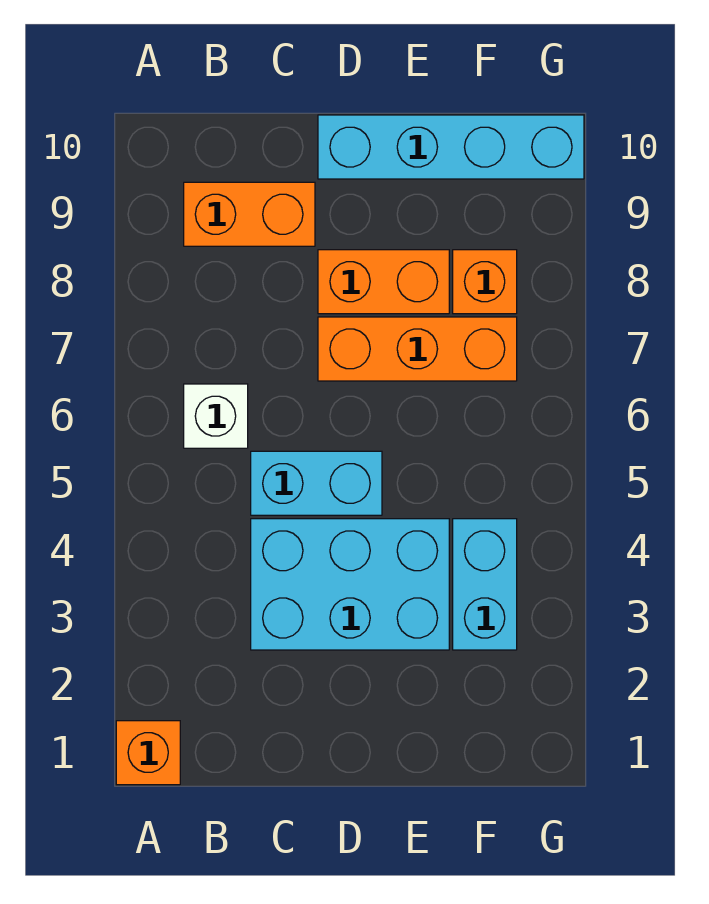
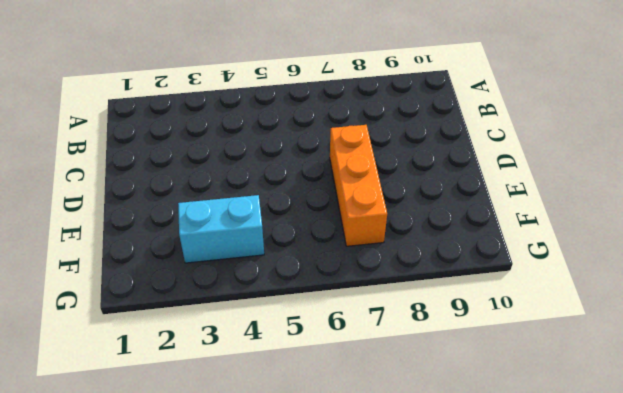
none -> orange 1x1 brick [116,721,180,785]
none -> white 1x1 brick [184,384,248,448]

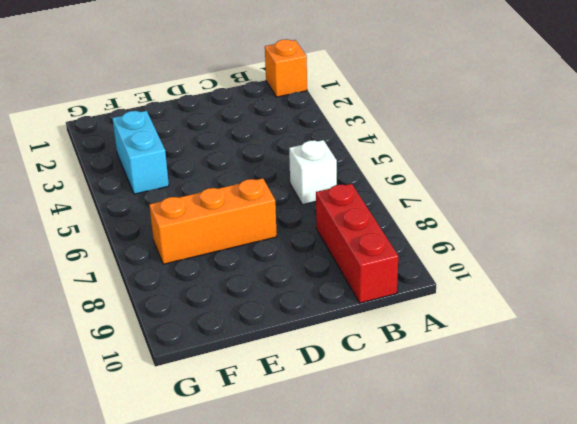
red 1x3 brick [316,184,398,303] -> orange 1x2 brick [184,182,315,246]
none -> cyan 2x3 brick [251,519,449,650]
none -> cyan 1x2 brick [251,451,382,515]

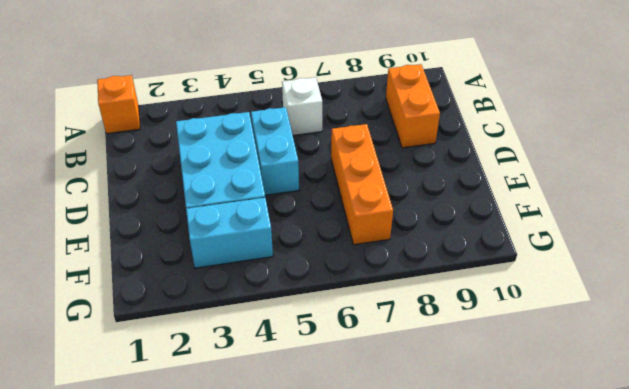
none -> orange 1x2 brick [318,250,449,314]
none -> cyan 1x4 brick [318,115,584,179]

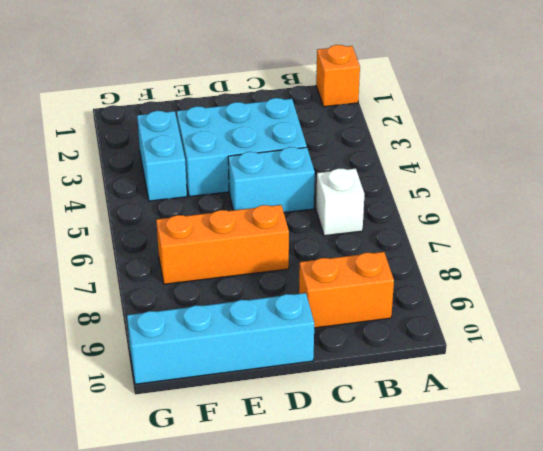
none -> orange 1x2 brick [318,250,449,314]
none -> orange 1x1 brick [453,250,517,314]

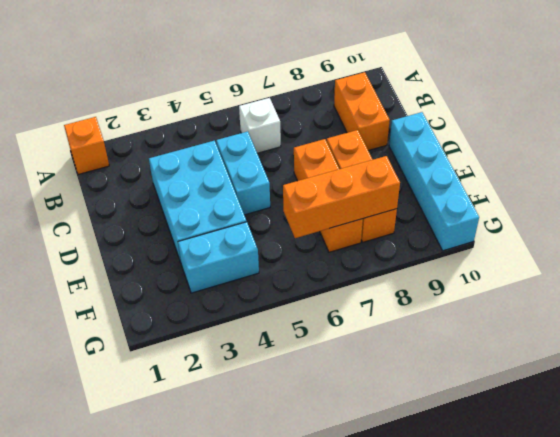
orange 1x3 brick [283,156,400,238] -> none

